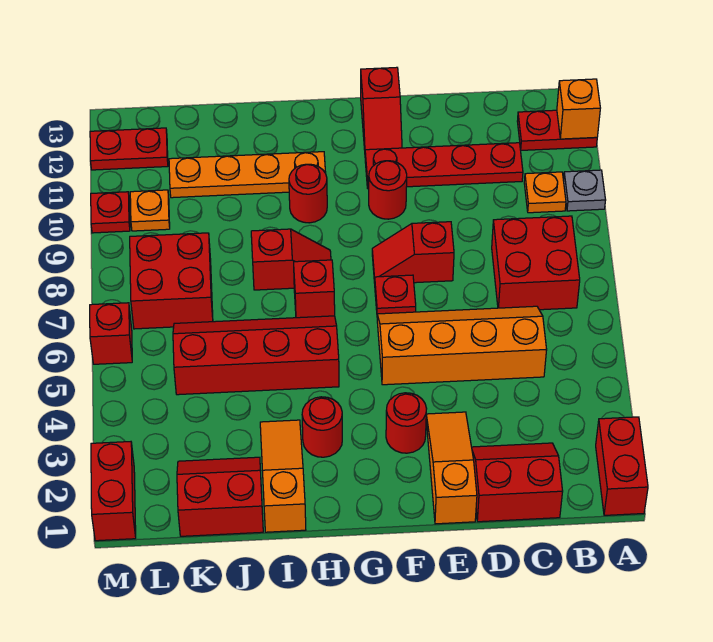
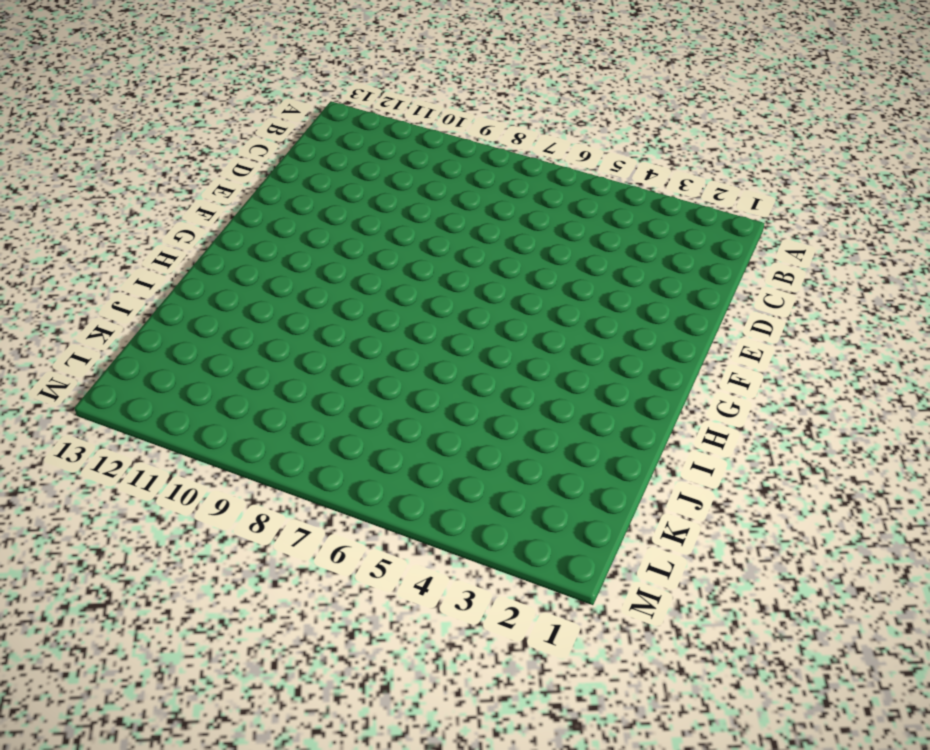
none -> red 1x2 brick [596,417,648,515]
none -> grey 1x1 plate [563,170,606,211]
none -> red 1x2 plate [517,110,597,150]

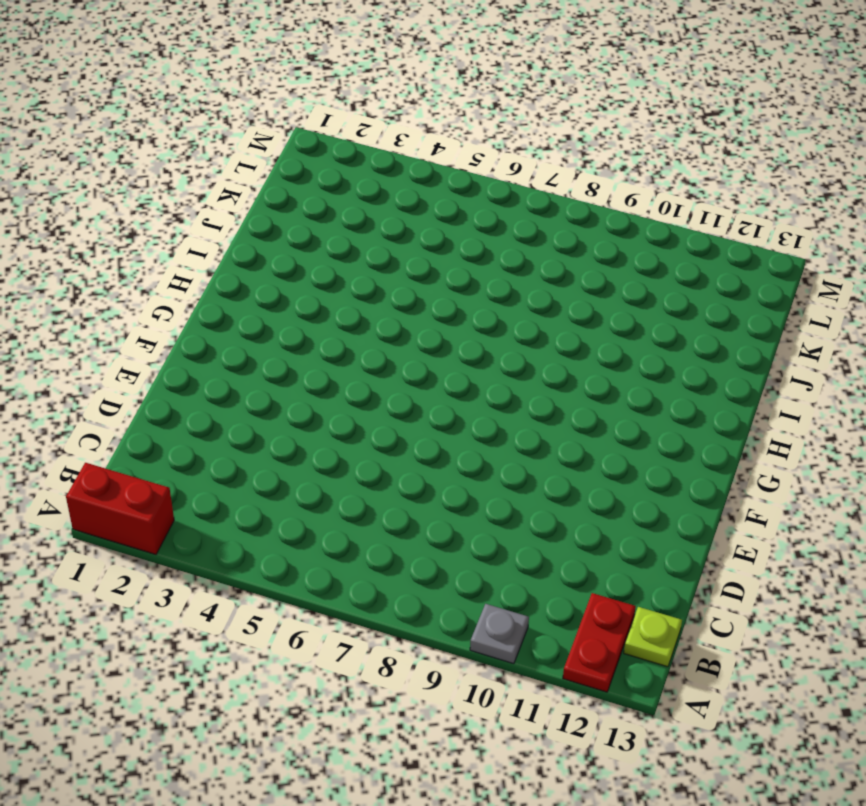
lime 1x1 plate [624,607,682,667] -> none
none -> red 2x2 brick [492,216,580,310]
none -> orange 1x1 plate [524,172,566,213]
none -> red 2x2 slope [472,443,563,522]

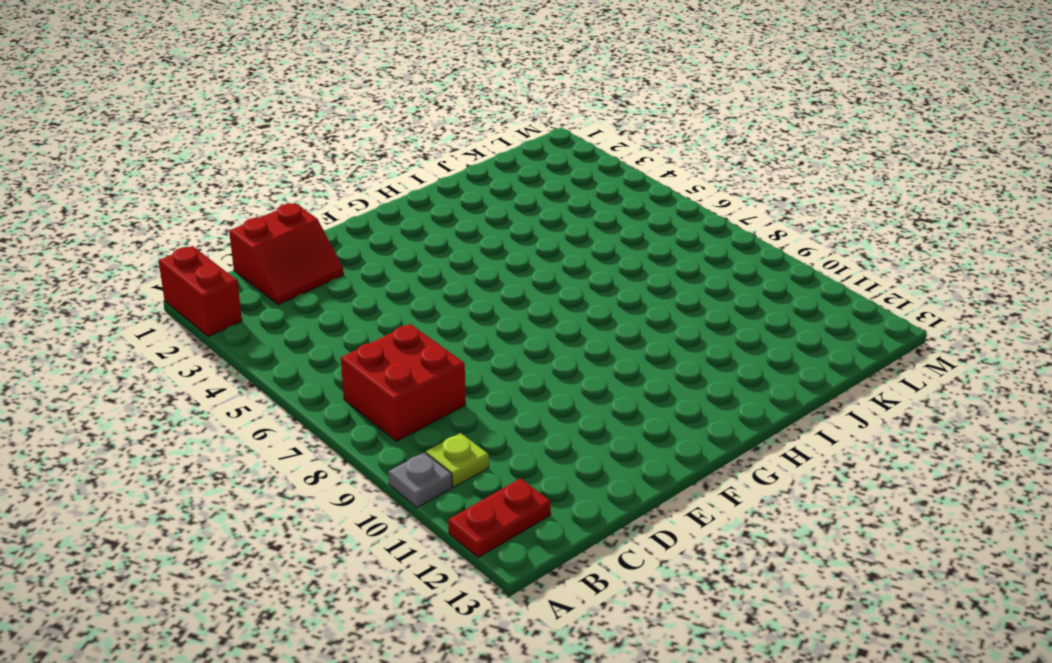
lime 1x1 plate [426,433,489,487] -> orange 1x1 plate [524,172,566,213]
none -> orange 2x4 slope [377,306,547,385]
none -> red 1x4 plate [365,143,523,189]
none -> orange 1x3 slope [426,412,477,524]

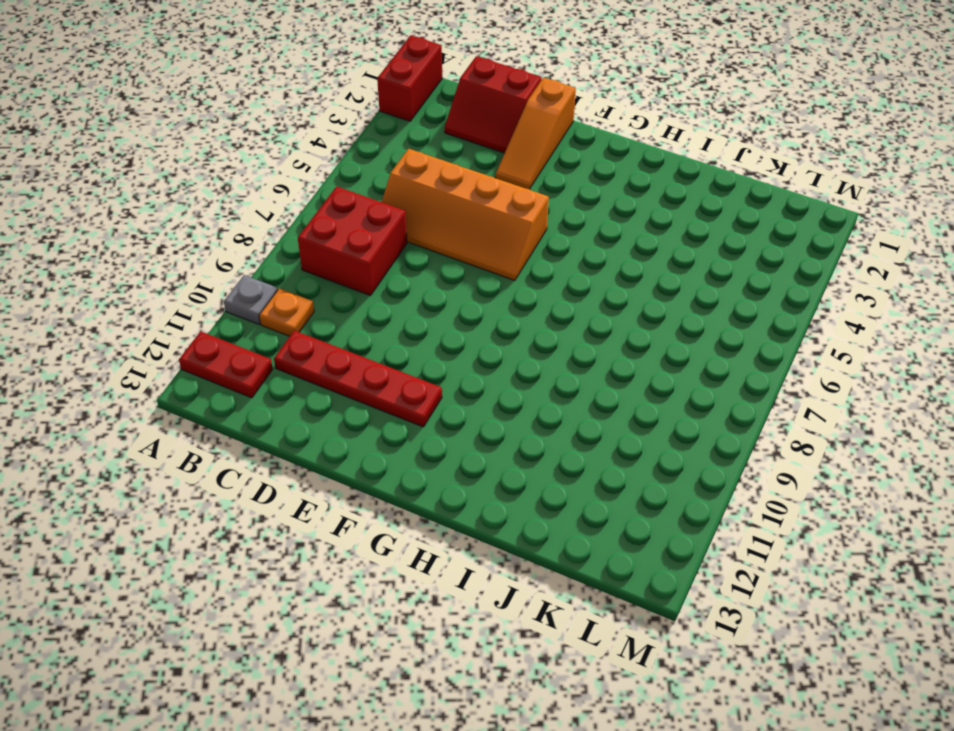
none -> red 1x2 slope [372,222,454,283]
none -> red 1x1 round brick [386,393,427,453]
none -> red 1x1 plate [375,275,416,314]

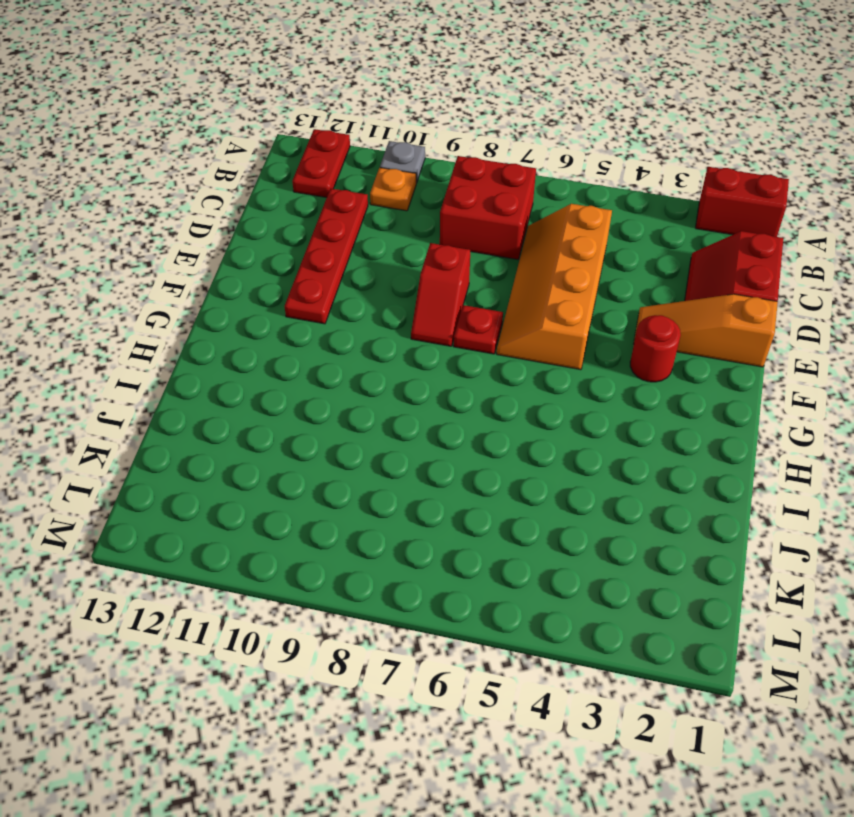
none -> red 1x1 round brick [369,161,407,219]
none -> red 1x2 slope [361,67,402,150]
none -> red 1x1 round brick [302,397,342,457]

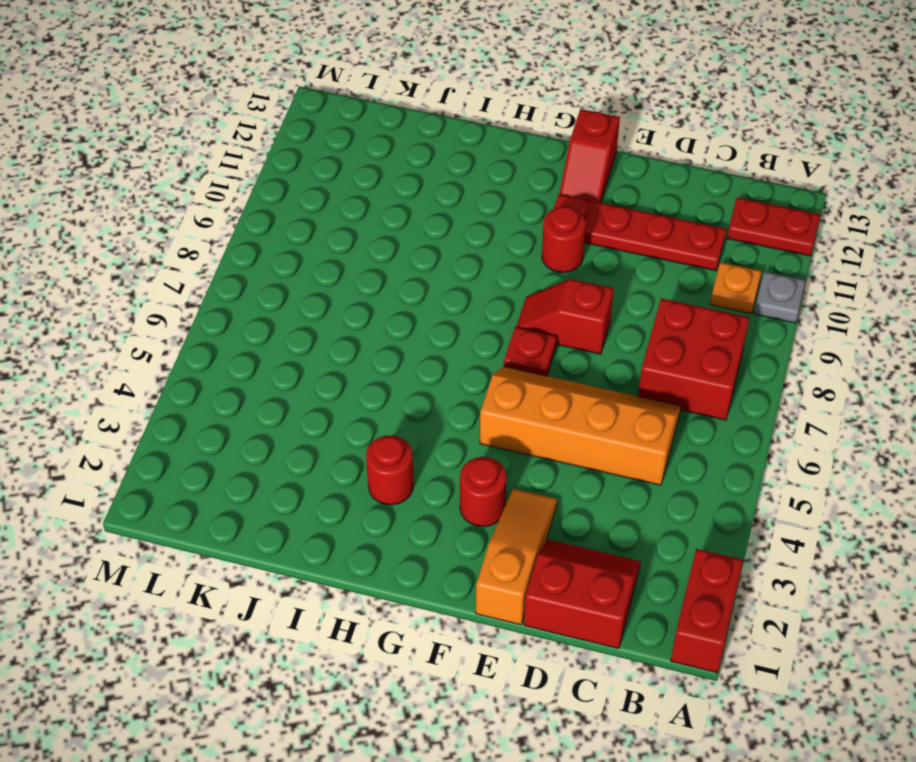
none -> red 2x4 slope [173,316,339,395]
none -> red 1x1 brick [294,260,335,318]
none -> red 1x2 slope [251,229,331,290]

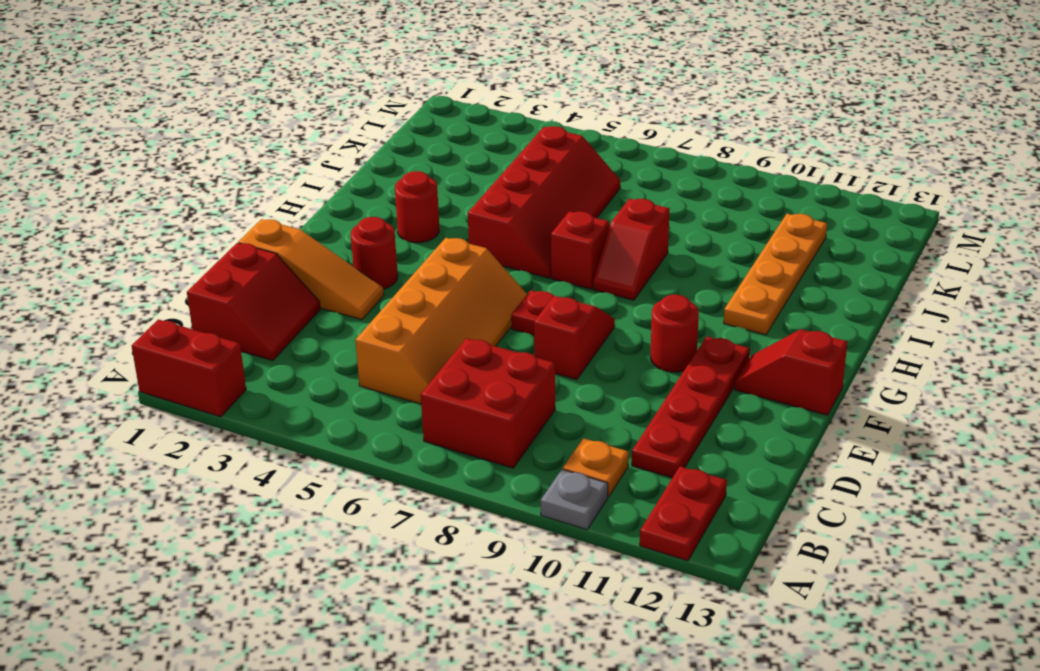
none -> red 1x1 round brick [289,164,327,223]
none -> orange 1x3 slope [260,420,306,532]
none -> red 2x2 slope [177,457,263,536]

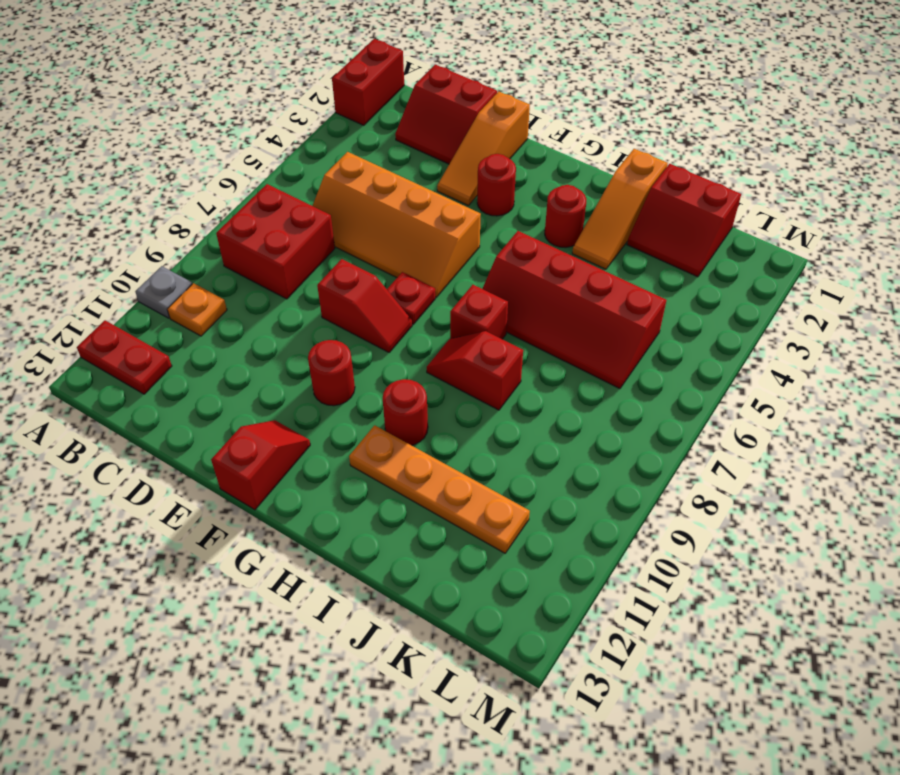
none -> red 1x4 plate [365,143,523,189]
none -> red 2x2 brick [130,233,213,329]
none -> orange 1x1 plate [130,190,170,231]

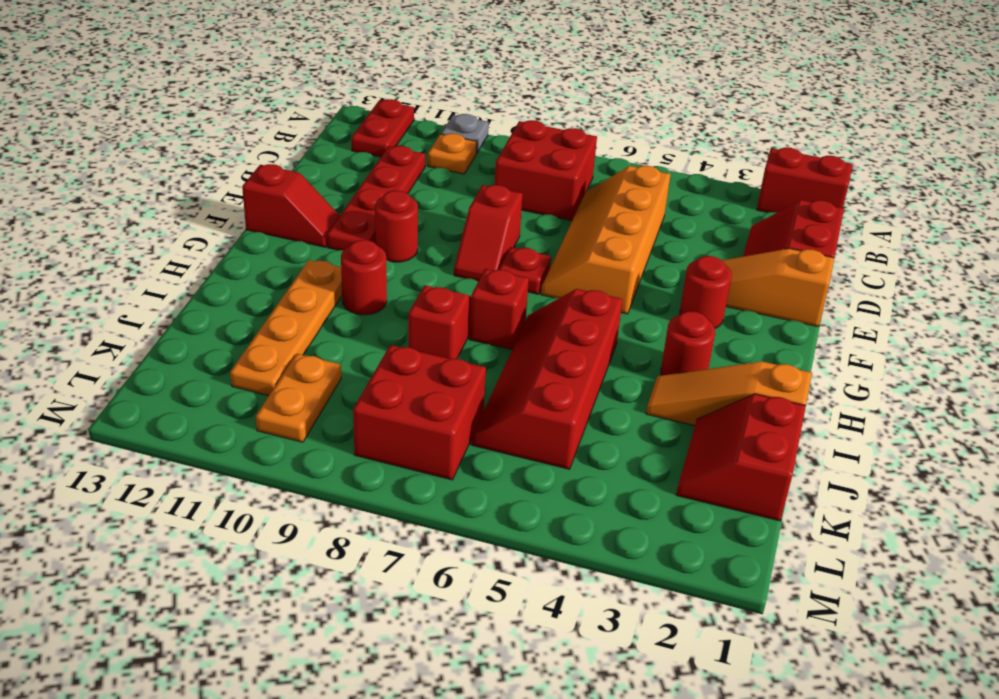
orange 1x2 plate [256,354,341,442] -> orange 1x1 plate [130,190,170,231]
none -> red 1x2 plate [90,128,168,170]
none -> red 1x2 brick [91,442,136,541]
none -> red 1x1 brick [90,303,132,364]

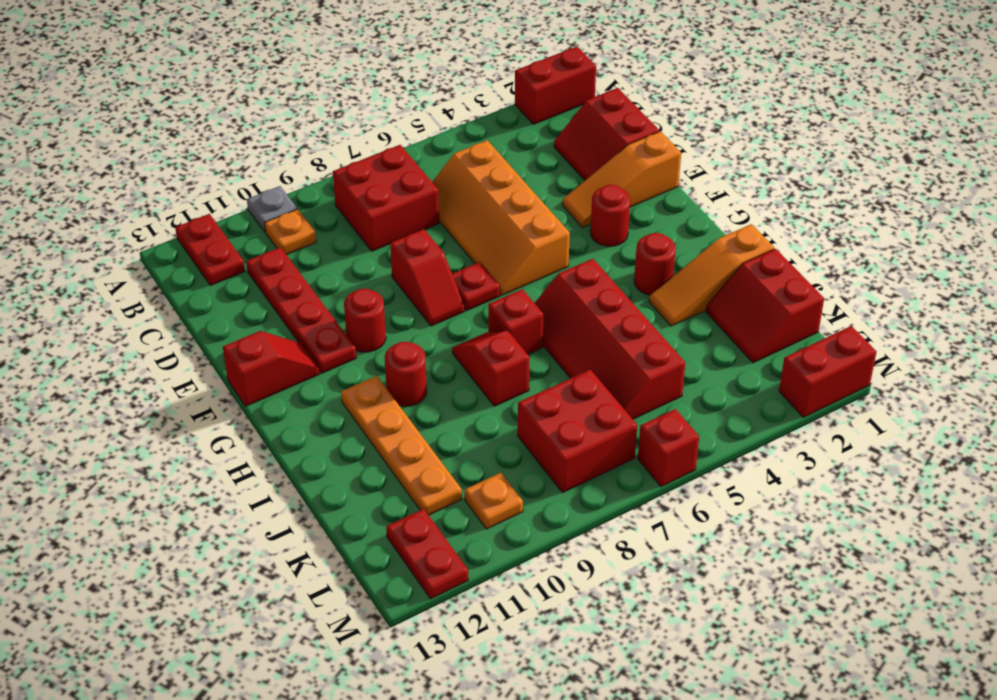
none -> red 1x1 plate [91,192,130,233]
none -> orange 1x1 brick [557,79,600,139]

